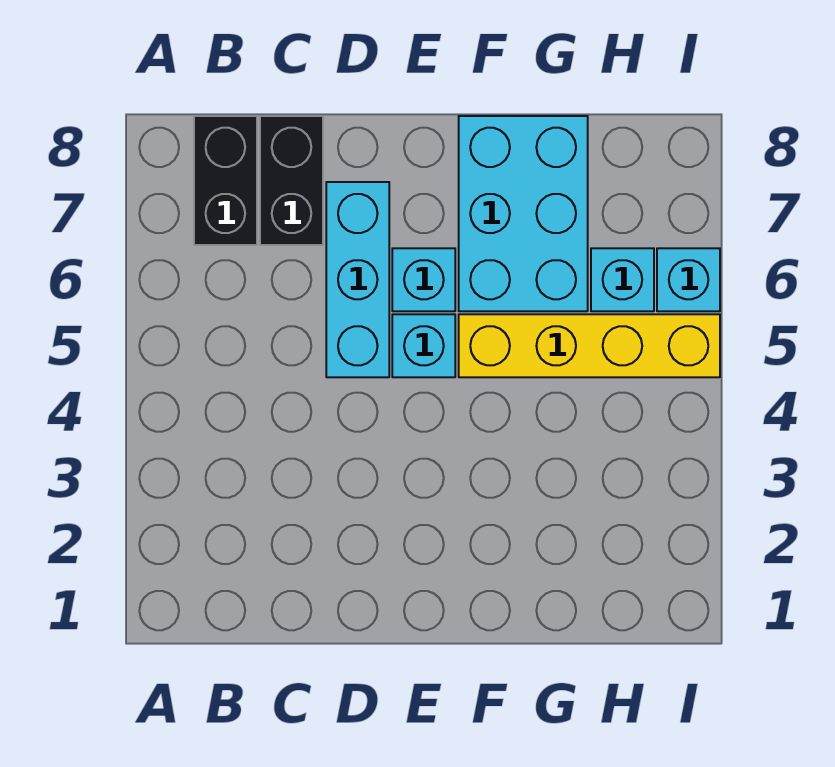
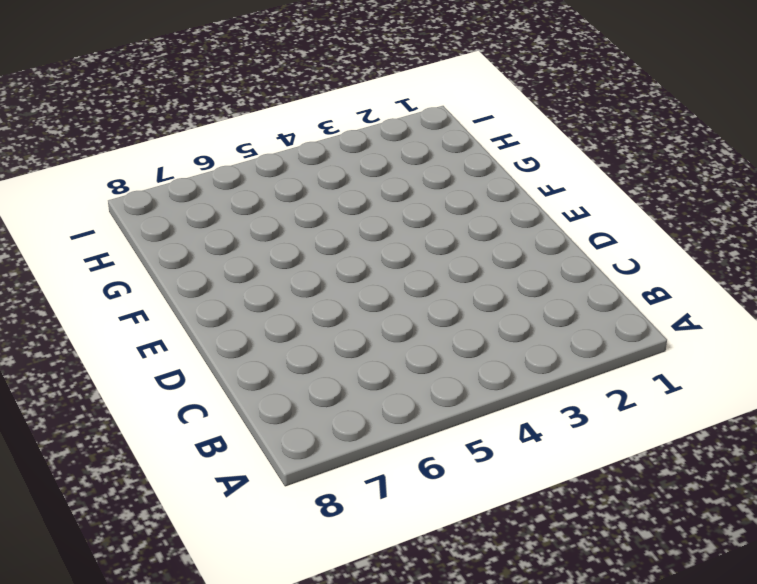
none -> black 1x2 brick [194,116,257,245]
none -> black 1x2 brick [260,116,323,245]

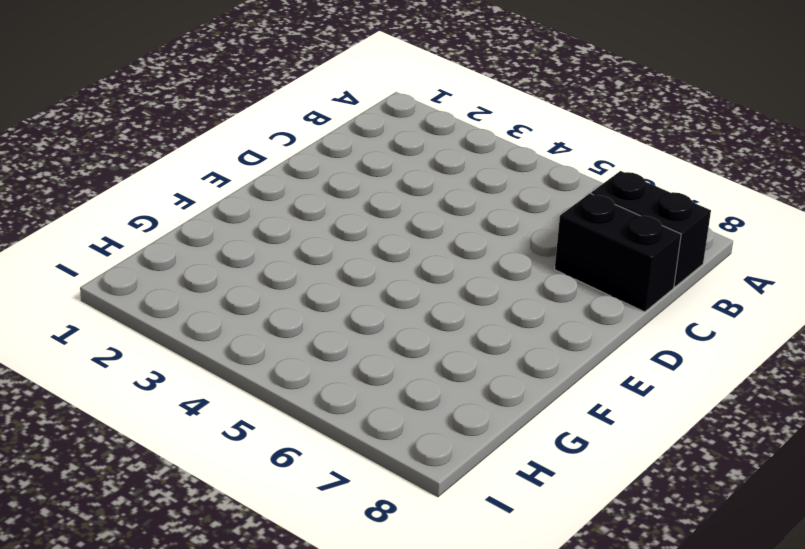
none -> cyan 1x3 brick [326,182,389,377]
none -> cyan 1x1 brick [392,314,455,377]

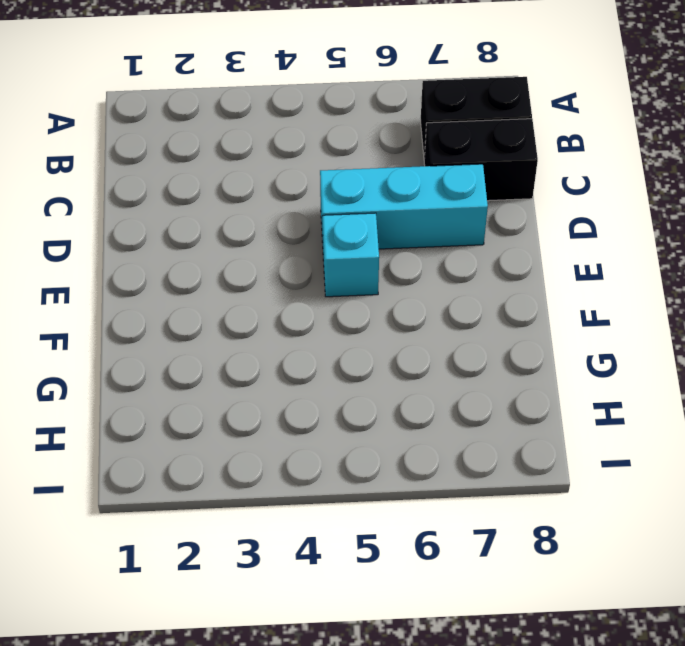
none -> cyan 1x1 brick [392,248,455,311]
none -> yellow 1x4 brick [459,314,720,377]

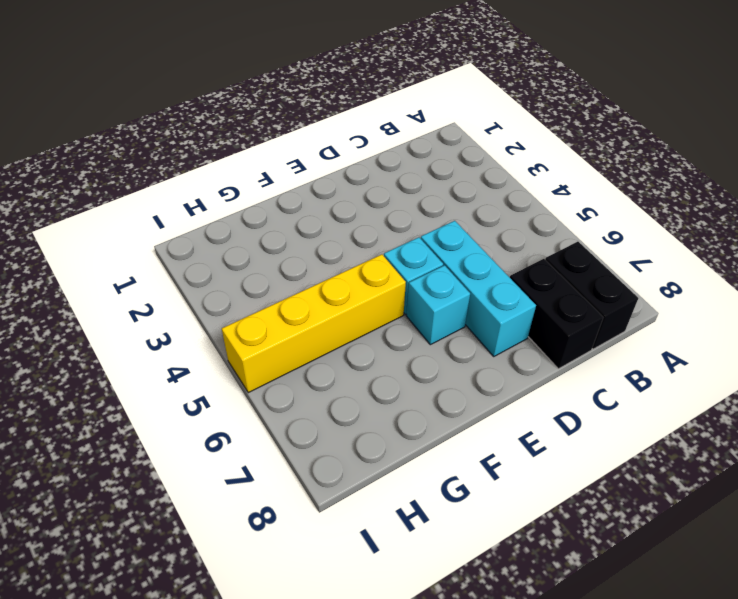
none -> cyan 2x3 brick [459,116,588,311]
none -> cyan 1x1 brick [591,248,654,311]

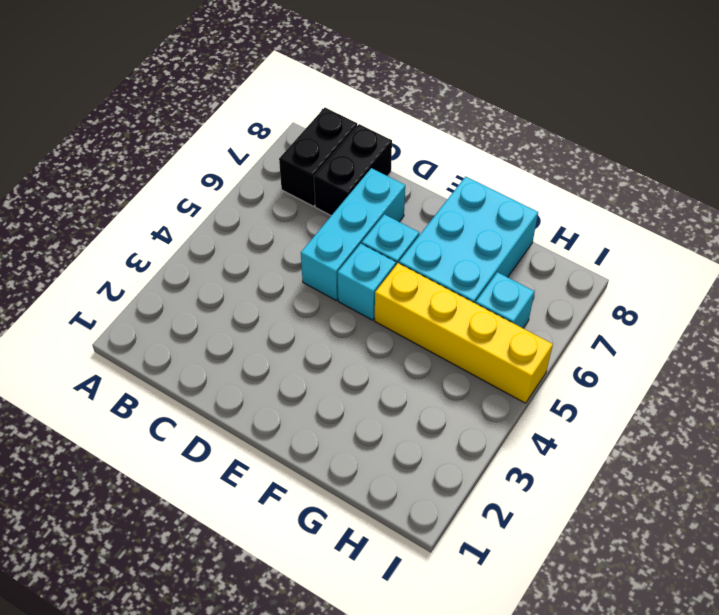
none -> cyan 1x1 brick [657,248,720,311]

